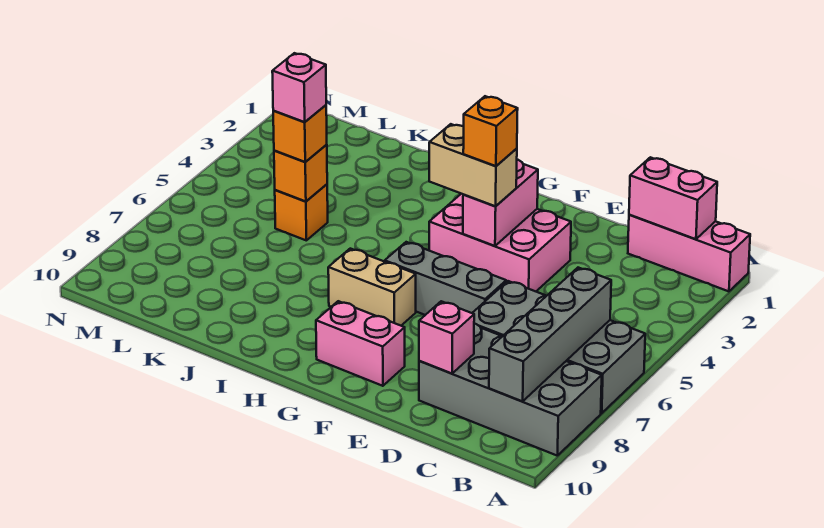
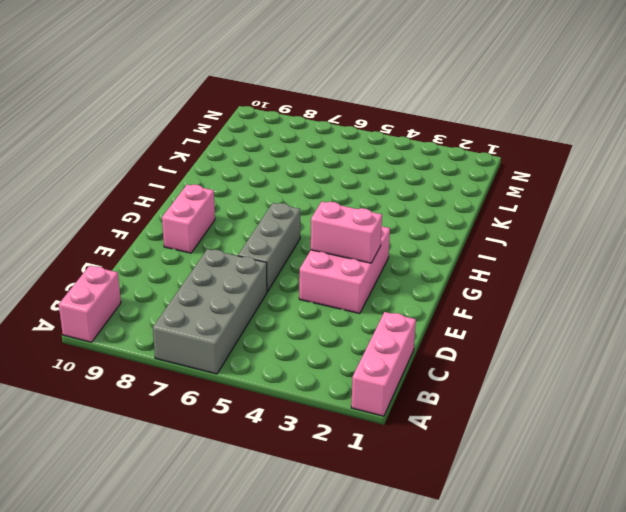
pink 1x2 brick [59,266,121,342] -> pink 1x2 brick moved to [629,157,717,239]
none -> grey 2x4 brick [419,324,602,455]
none -> tan 1x2 brick [328,249,416,326]
none -> orange 1x1 brick [275,184,328,240]

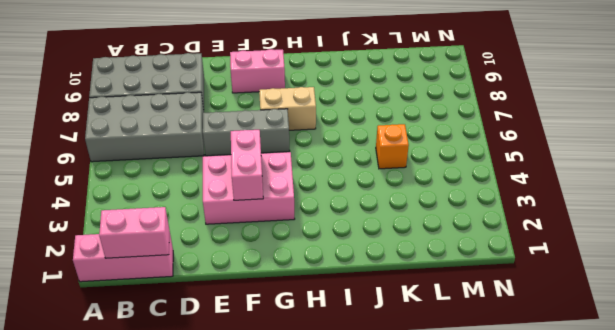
none -> grey 1x4 brick [489,268,611,401]
none -> pink 1x1 brick [419,301,474,373]
none -> orange 1x1 brick [274,145,327,201]

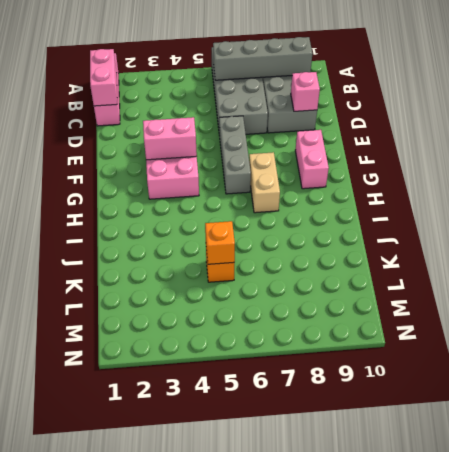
none -> tan 1x2 brick [429,124,517,206]
none -> orange 1x1 brick [273,105,327,162]
none -> orange 1x1 brick [463,96,518,166]

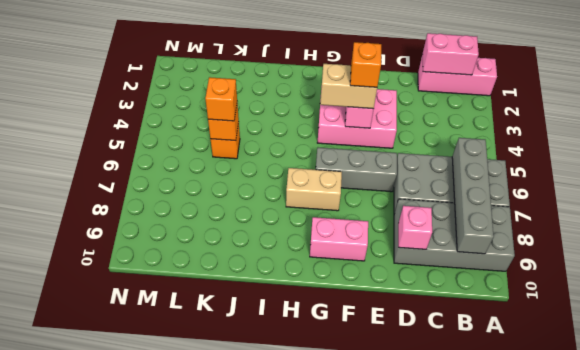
none -> pink 1x1 brick [272,53,326,122]

